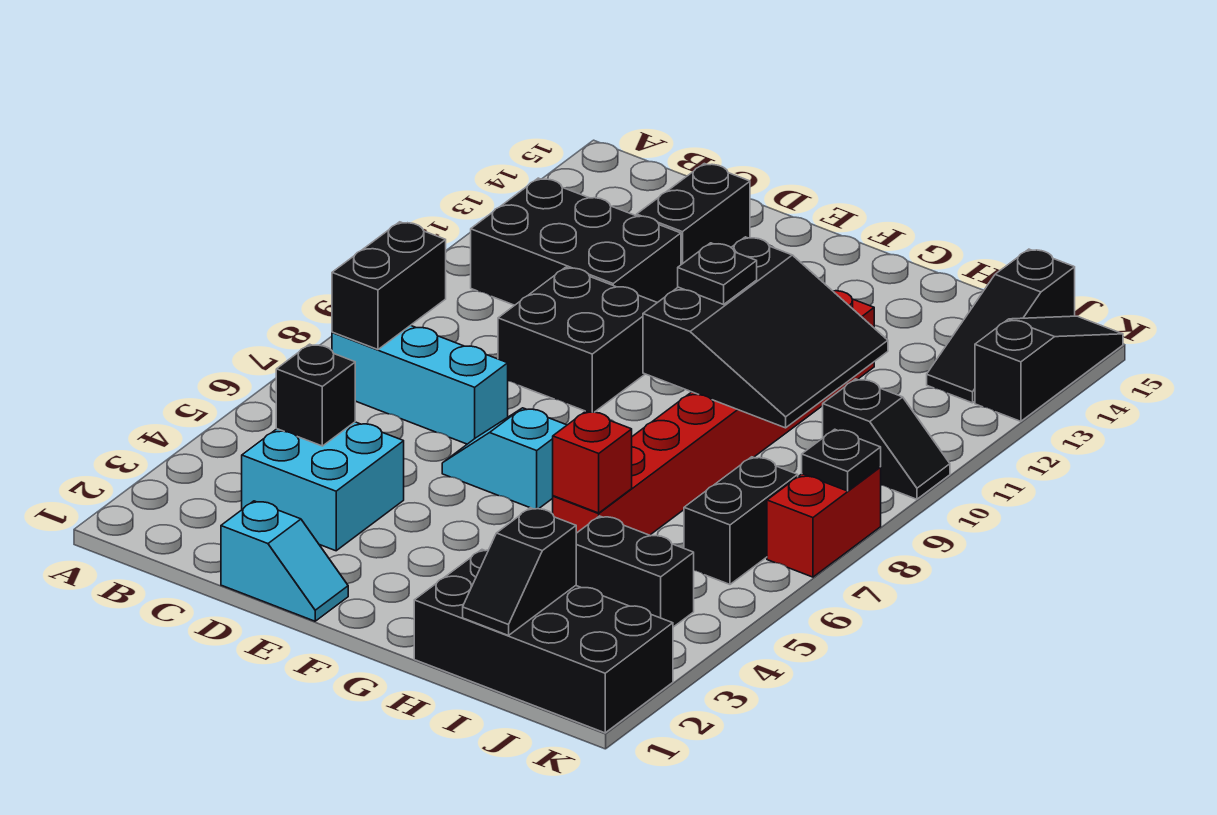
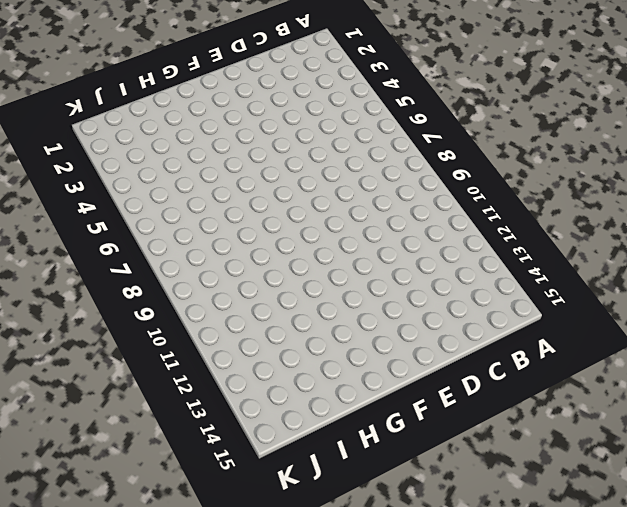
none -> cyan 1x3 brick [332,325,508,444]
none -> black 2x3 brick [471,178,681,305]
none -> cyan 2x2 brick [242,422,404,551]

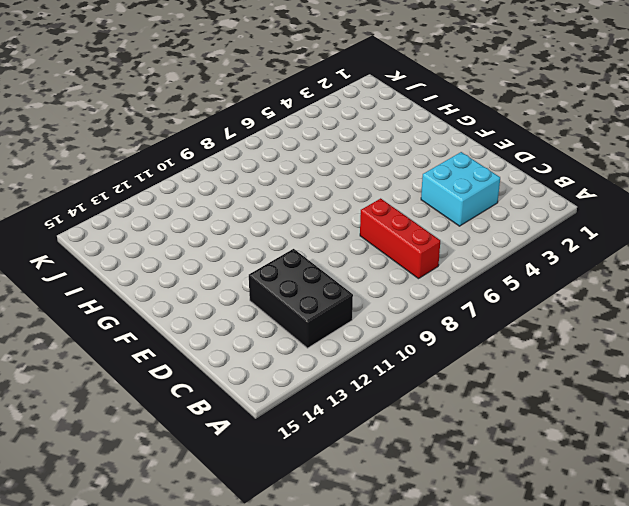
red 1x3 brick [360,198,440,279] -> cyan 1x3 brick [332,325,508,444]
none -> cyan 1x2 slope [221,501,348,621]
none -> black 2x2 brick [498,267,657,412]
none -> black 1x2 brick [637,164,750,265]

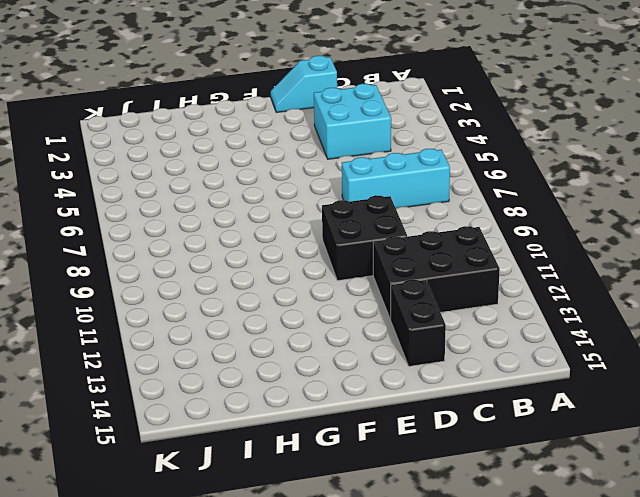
none -> cyan 1x2 slope [442,408,567,509]
none -> black 2x4 brick [414,550,673,733]
none -> red 1x8 brick [553,291,874,535]

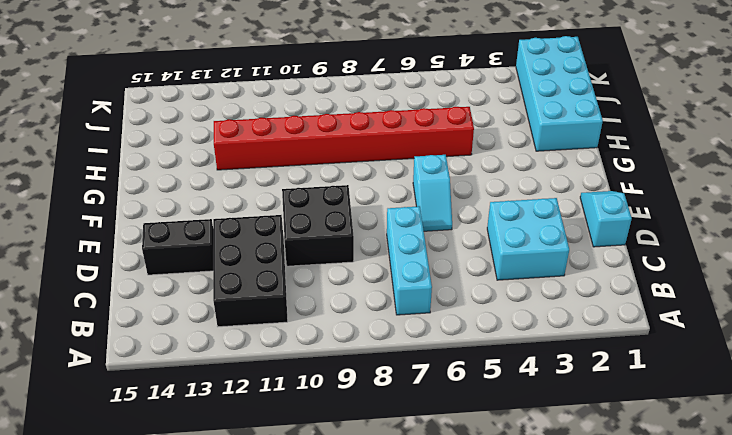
cyan 2x4 brick [516,36,603,151] -> black 2x4 brick [414,550,673,733]
none -> black 1x2 brick [576,516,694,627]
none -> black 1x2 brick [684,457,798,584]
none -> black 1x2 slope [823,379,950,499]

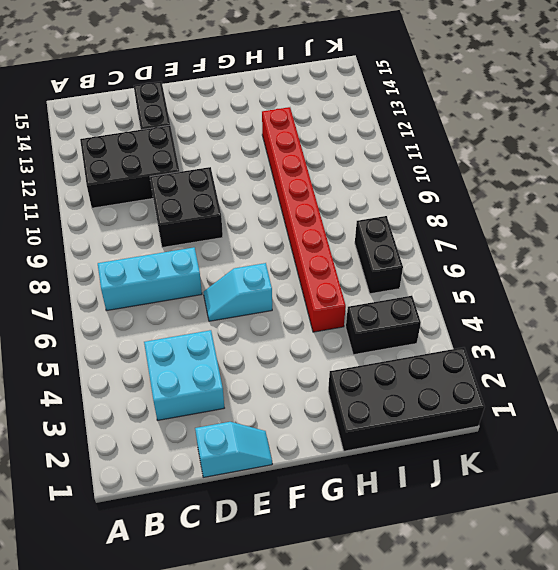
none -> black 1x2 slope [823,379,950,499]
none -> black 1x3 slope [927,249,1075,403]
none -> red 1x2 brick [767,467,881,577]

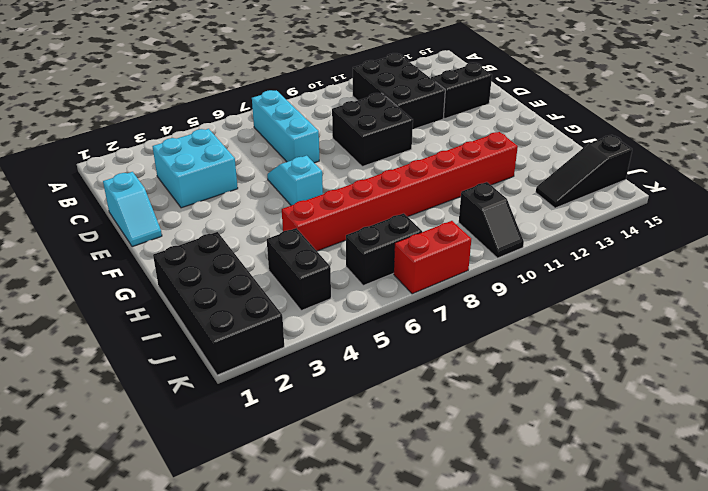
none -> black 1x3 slope [975,316,1123,421]
none -> black 1x2 brick [332,222,446,350]
none -> black 1x1 brick [276,344,355,446]

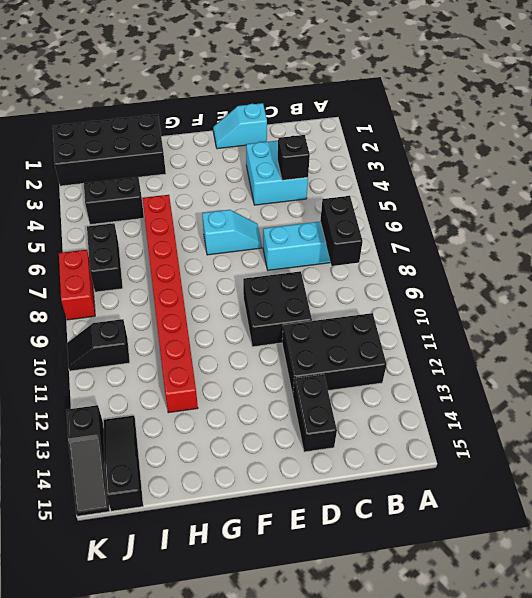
none -> black 3x3 slope [643,237,888,428]
none -> red 1x1 brick [553,411,632,513]
none -> black 1x2 slope [463,508,576,636]

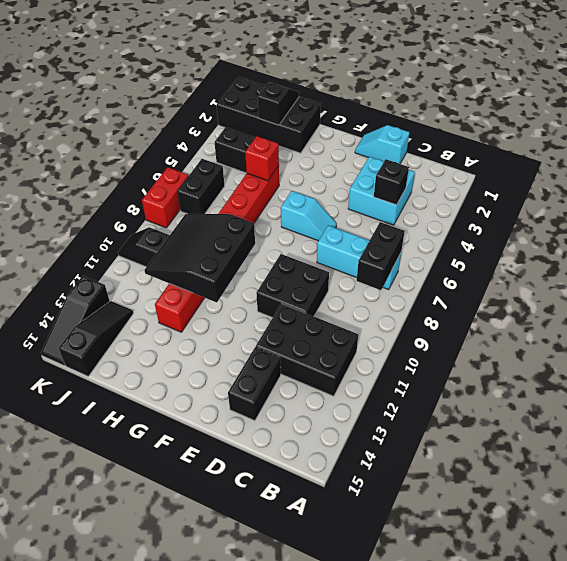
none -> black 1x1 plate [802,429,881,491]
none -> black 1x1 plate [678,243,757,304]

